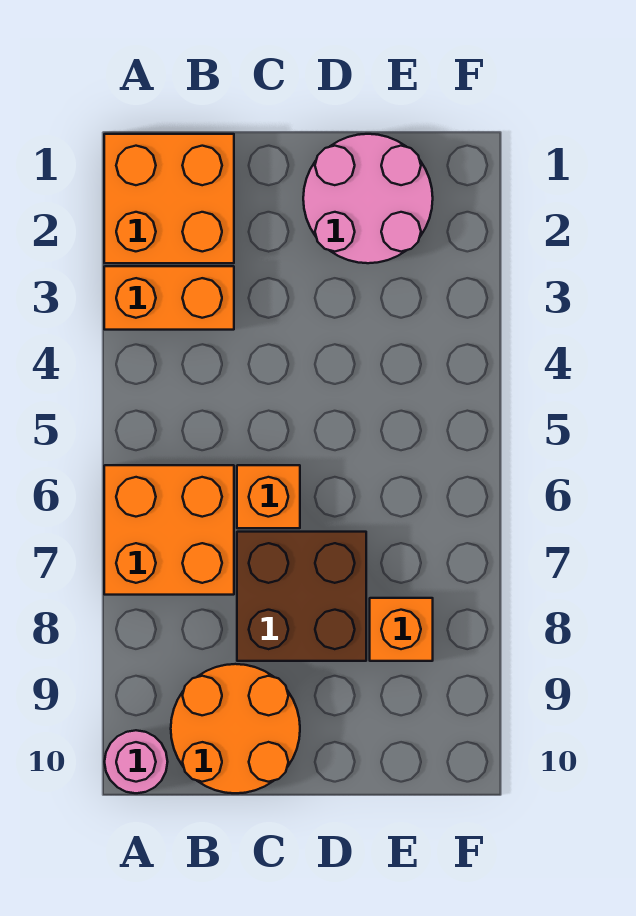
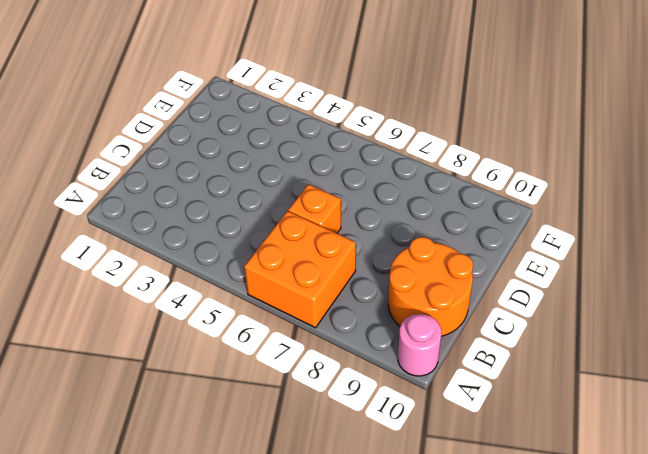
none -> orange 2x2 brick [104,134,234,263]
none -> orange 1x2 brick [104,266,234,330]

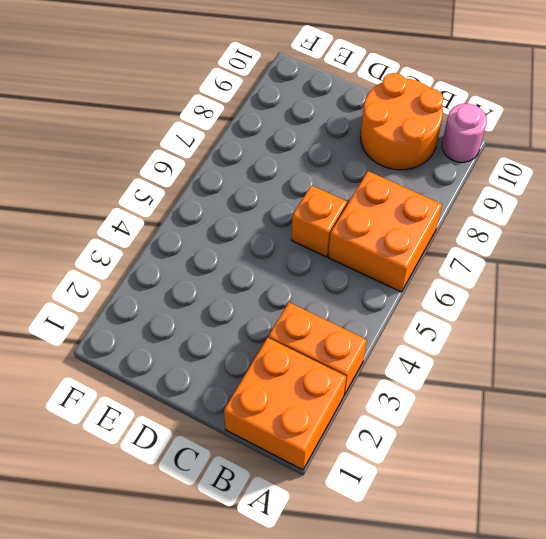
none -> brown 2x2 brick [237,532,366,661]
none -> pink 2x2 round brick [303,134,433,263]

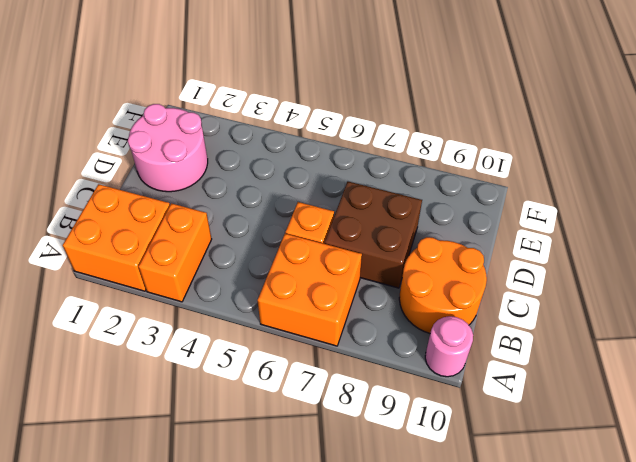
none -> orange 1x1 brick [370,598,433,661]

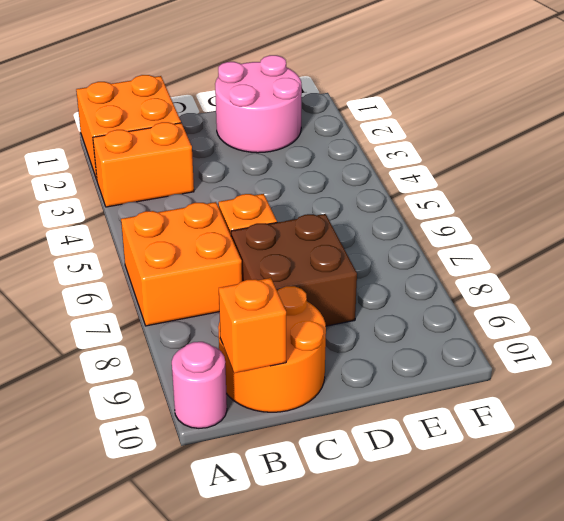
orange 1x1 brick [219,278,286,373] -> orange 1x1 brick moved to [370,598,433,661]

